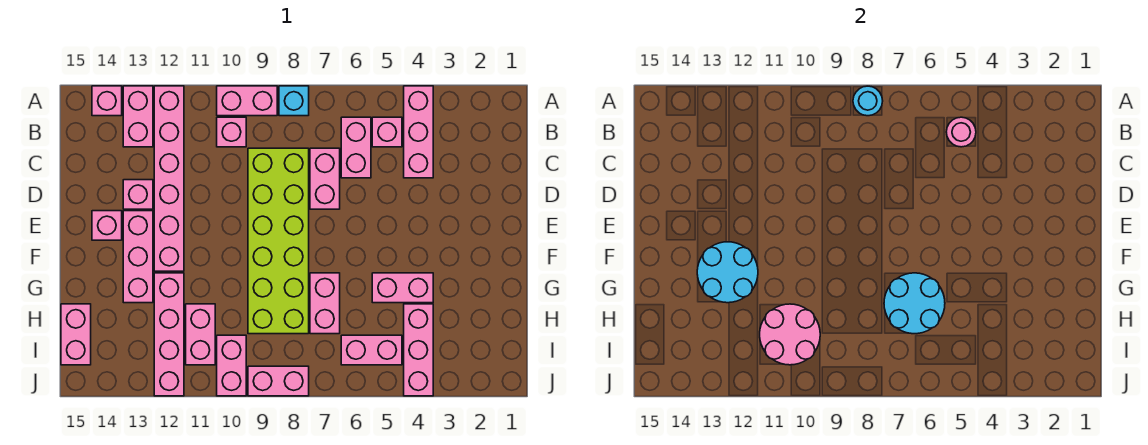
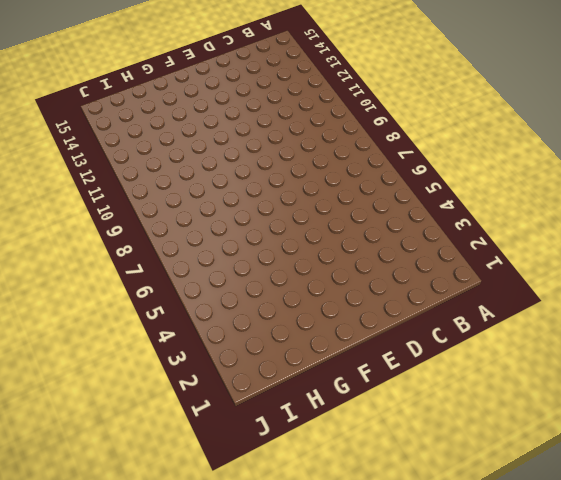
none -> pink 1x3 brick [404,86,433,178]
none -> cyan 1x1 brick [279,86,309,116]
none -> pink 1x2 brick [217,86,277,116]

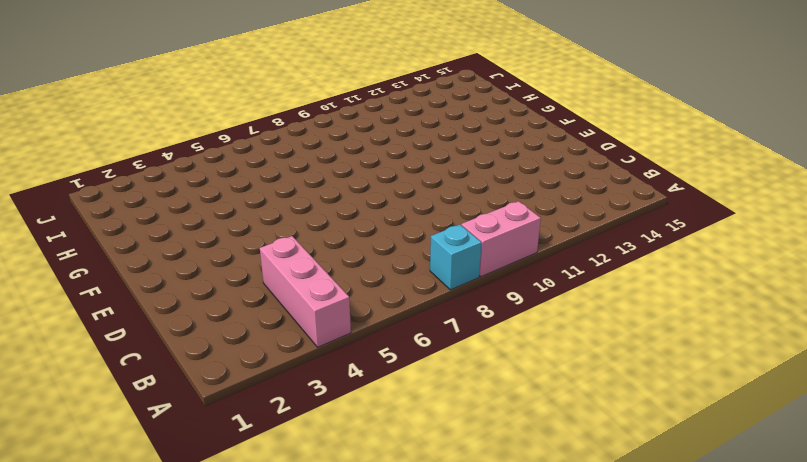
none -> pink 1x6 brick [154,86,184,271]
none -> pink 1x2 brick [123,86,153,147]
none -> pink 1x1 brick [92,86,122,116]

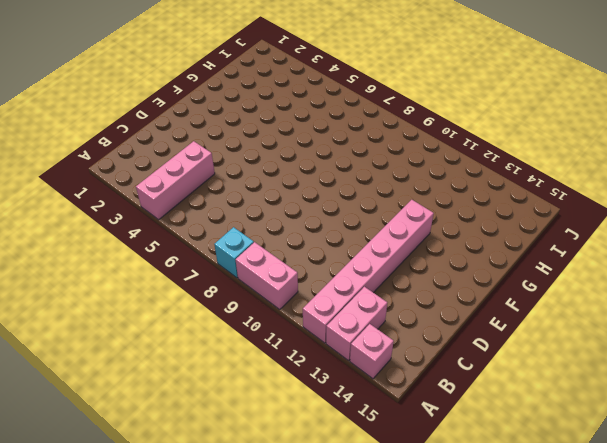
none -> pink 1x1 brick [372,117,402,147]
none -> pink 1x2 brick [341,117,371,178]
none -> pink 1x1 brick [217,117,246,147]

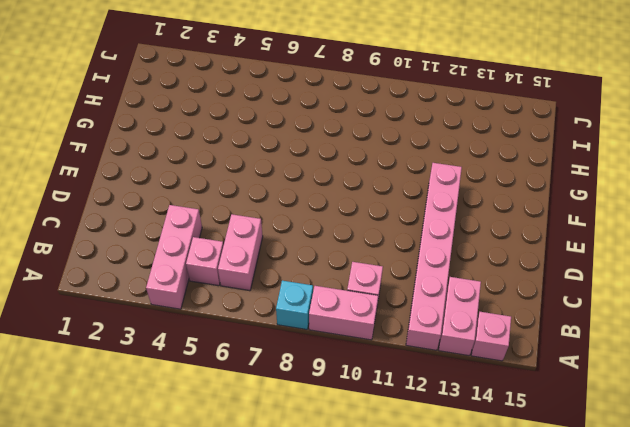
none -> pink 1x2 brick [310,148,340,209]
none -> lime 2x6 brick [248,148,309,334]
none -> pink 1x1 brick [123,180,153,209]

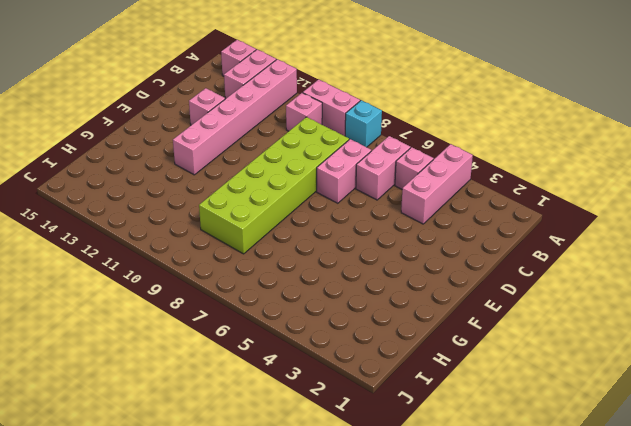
none -> pink 1x3 brick [123,211,153,303]
none -> pink 1x1 brick [92,211,122,240]
none -> pink 1x2 brick [372,273,433,303]

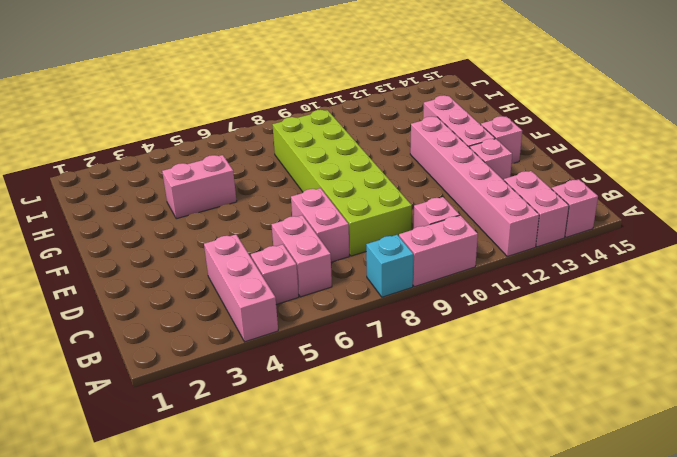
none -> pink 1x2 brick [310,273,340,334]
none -> pink 1x4 brick [154,273,184,396]
none -> pink 1x3 brick [404,304,433,396]

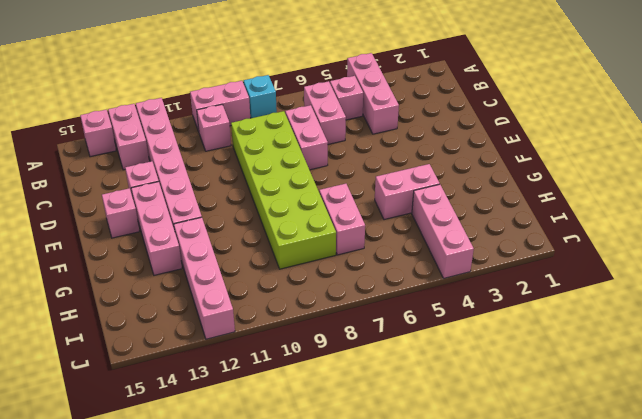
none -> pink 1x2 brick [186,304,215,365]
none -> pink 1x2 brick [61,304,91,365]
none -> pink 1x2 brick [341,335,402,365]

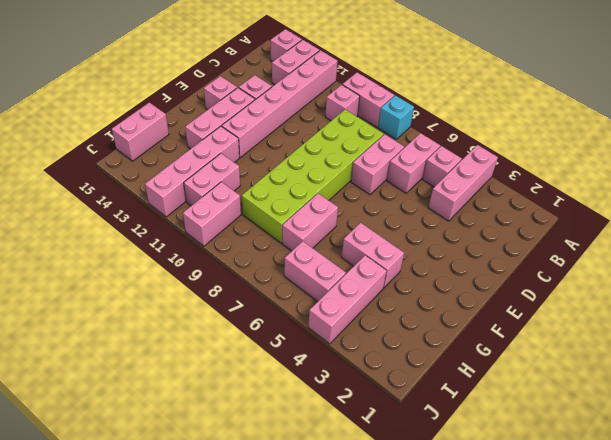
none -> pink 1x2 brick [248,366,309,396]
none -> cyan 1x1 round brick [853,86,883,116]
none -> pink 1x1 round brick [946,117,976,147]

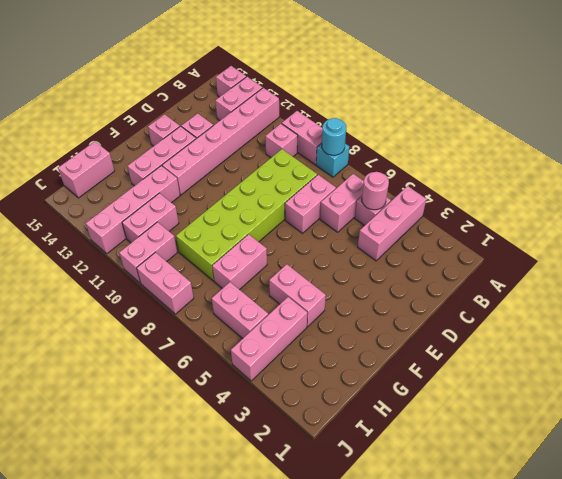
none -> cyan 2x2 round brick [697,242,758,303]
none -> cyan 2x2 round brick [884,273,945,334]
none -> pink 2x2 round brick [760,304,820,365]

